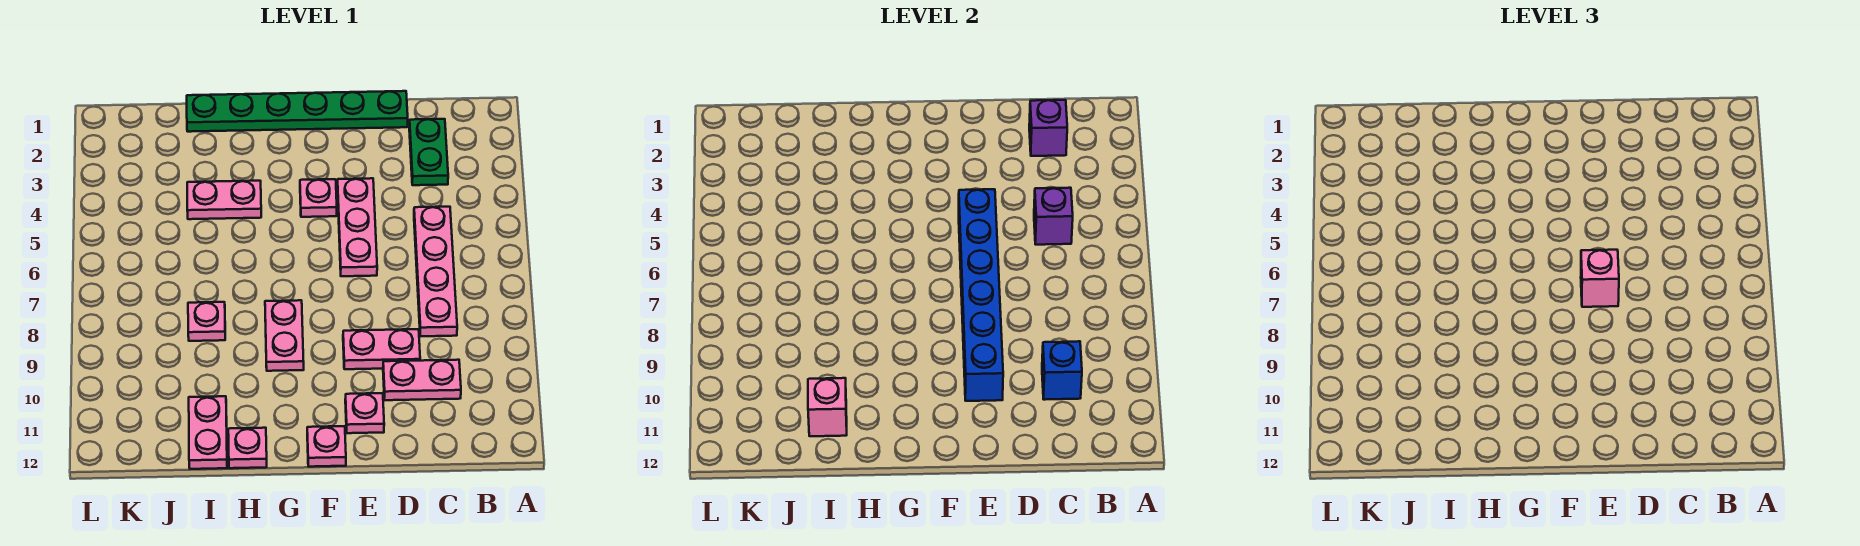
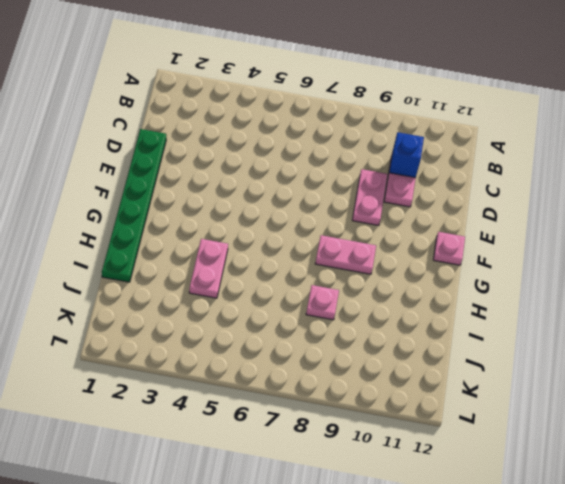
none -> green 1x2 plate [409,119,448,185]
none -> pink 1x4 plate [414,207,457,336]
none -> pink 1x3 plate [338,178,377,276]

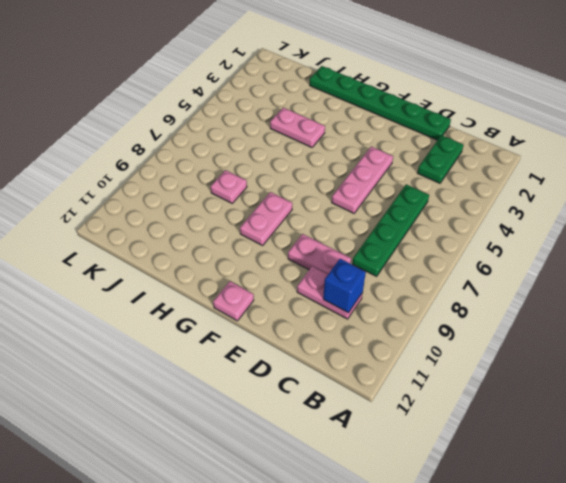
green 1x4 plate [352,184,429,276] -> pink 1x4 plate [414,207,457,336]
none -> pink 1x1 plate [345,393,384,433]
none -> pink 1x1 plate [300,179,337,217]
none -> pink 1x1 plate [228,428,267,468]

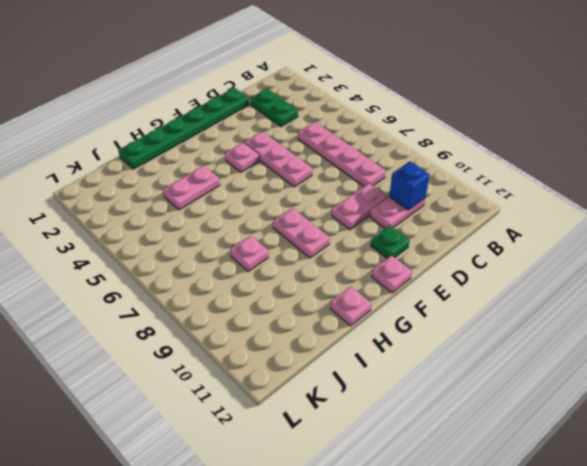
green 1x1 plate [371,226,410,258] -> pink 1x1 plate [345,393,384,433]
none -> pink 1x2 plate [189,396,227,469]
none -> purple 1x1 brick [1029,100,1067,156]
none -> purple 1x1 brick [1034,188,1073,245]

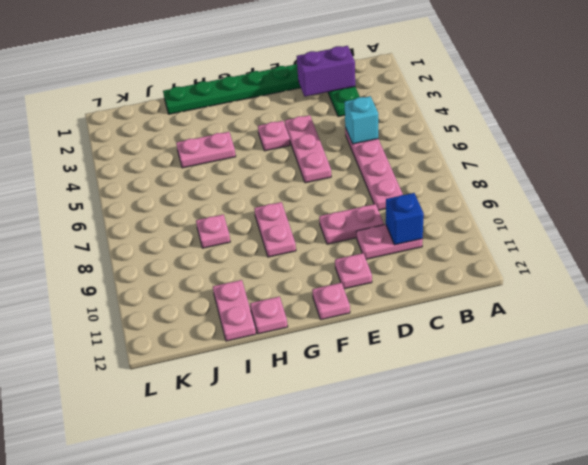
purple 1x2 brick [297,46,355,96] -> purple 1x1 brick [1029,100,1067,156]
cyan 1x1 brick [345,96,378,144] -> purple 1x1 brick [1034,188,1073,245]
none -> blue 1x6 brick [959,189,1003,401]
none -> pink 1x1 brick [808,378,847,436]
none -> pink 1x1 brick [1581,250,1619,307]

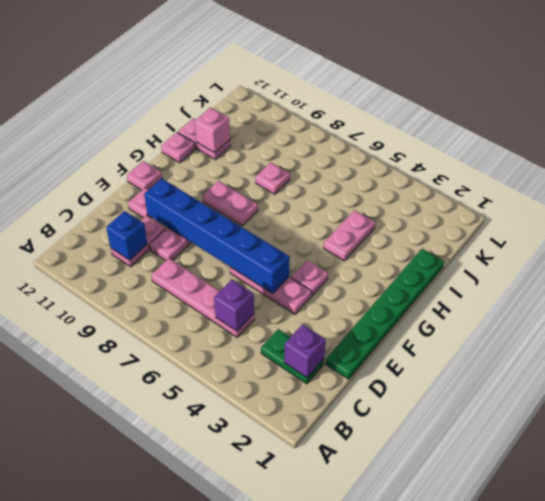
none -> pink 1x1 brick [1581,250,1619,307]

